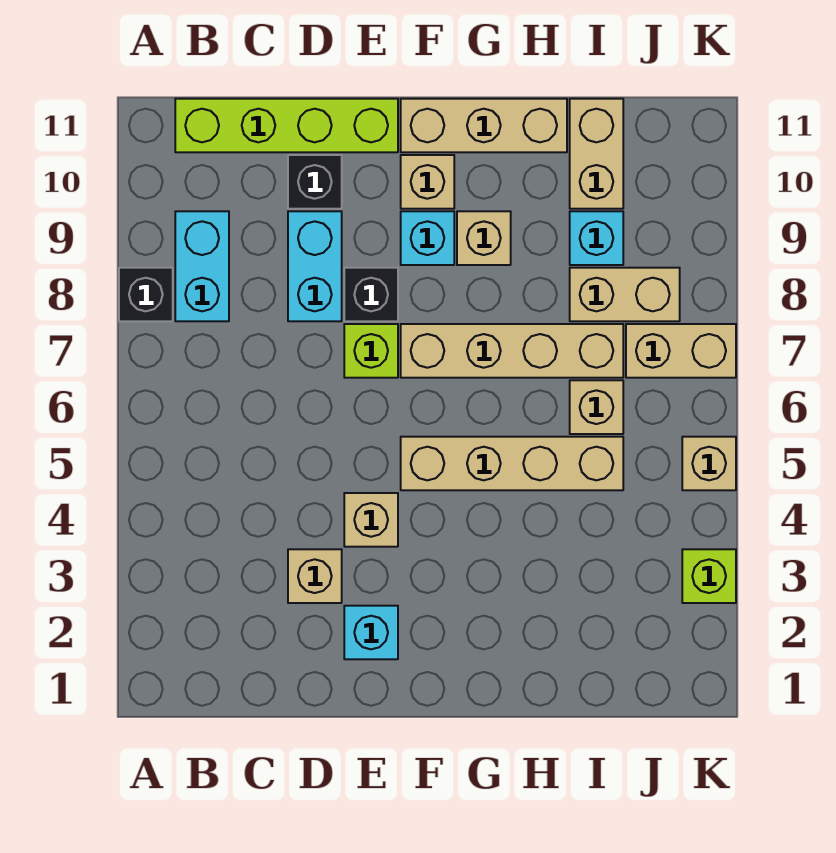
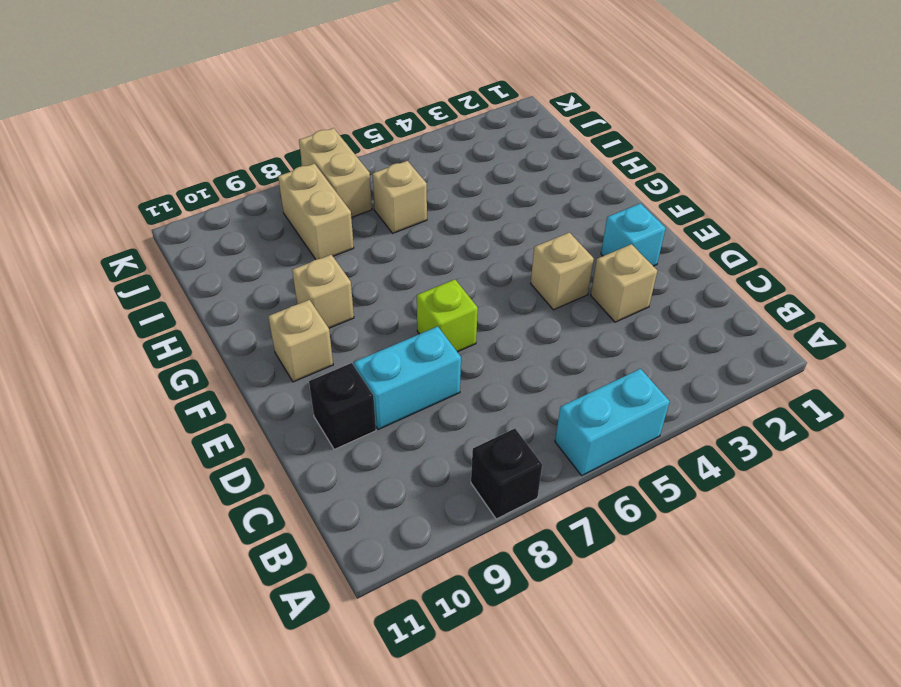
cyan 1x2 brick [555,369,670,475] -> cyan 1x2 brick moved to [175,211,229,321]
none -> lime 1x4 brick [175,99,398,152]
none -> black 1x1 brick [344,268,398,321]
none -> tan 1x4 brick [401,437,623,490]

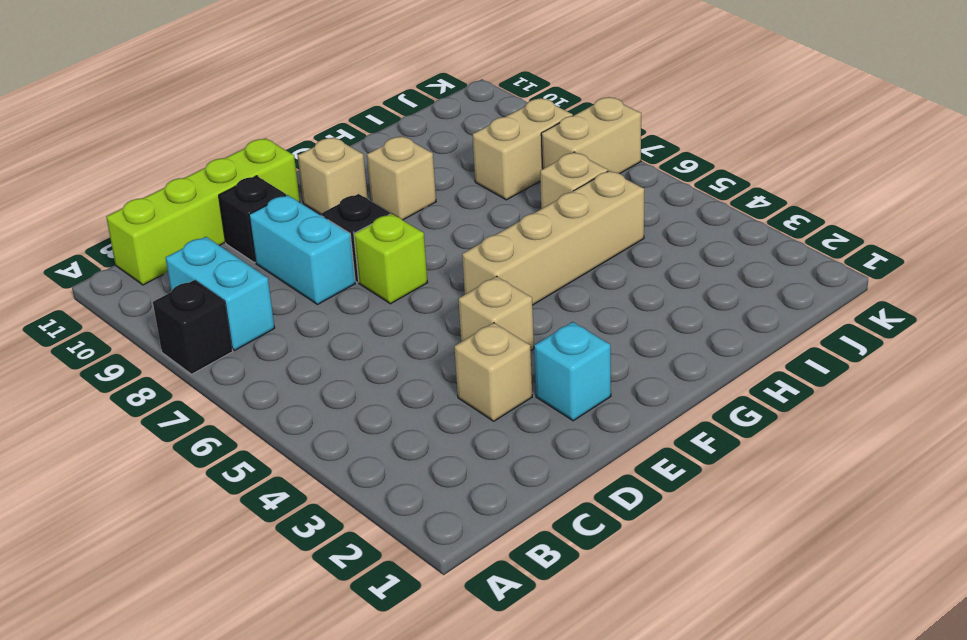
none -> tan 1x4 brick [401,324,623,378]
none -> cyan 1x1 brick [401,211,454,265]
none -> tan 1x3 brick [401,99,567,152]

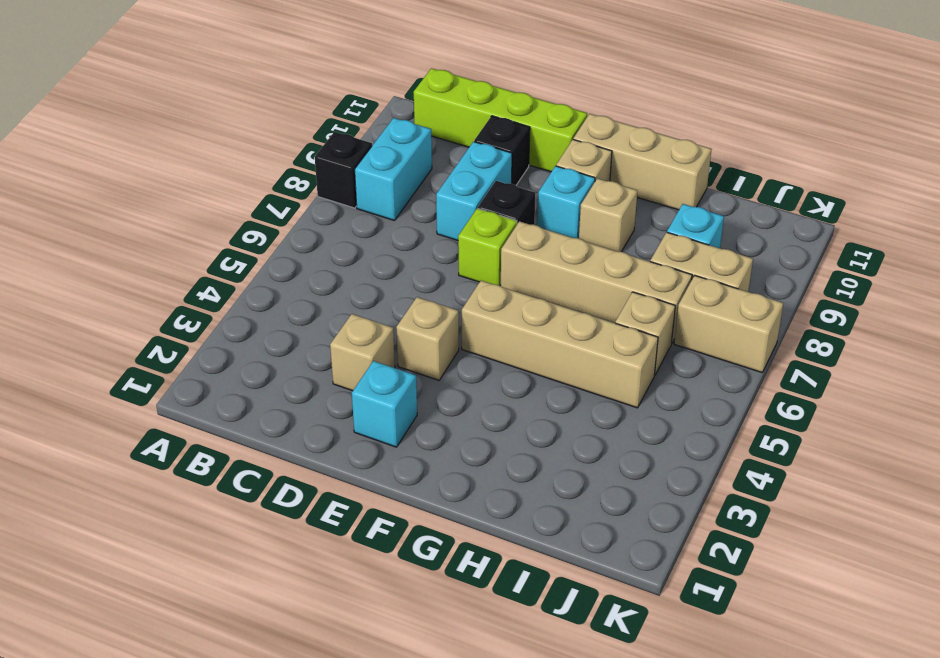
none -> tan 1x2 brick [570,99,623,209]
none -> lime 1x1 brick [682,549,736,603]
none -> tan 1x1 brick [682,437,736,490]

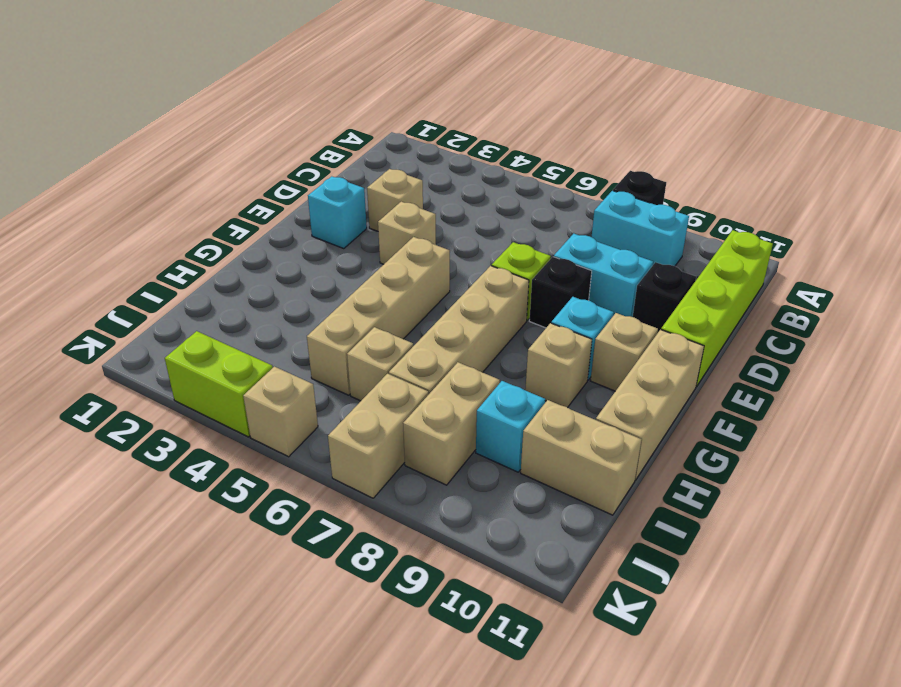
lime 1x2 brick [165,331,273,437] -> lime 1x1 brick [682,549,736,603]

